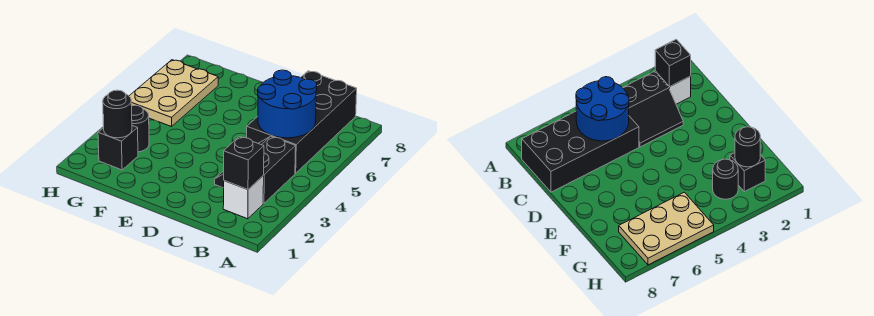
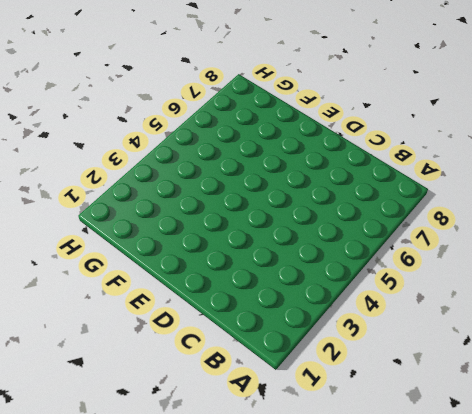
none -> white 1x1 brick [223,176,264,219]
none -> black 2x2 slope [215,136,296,203]

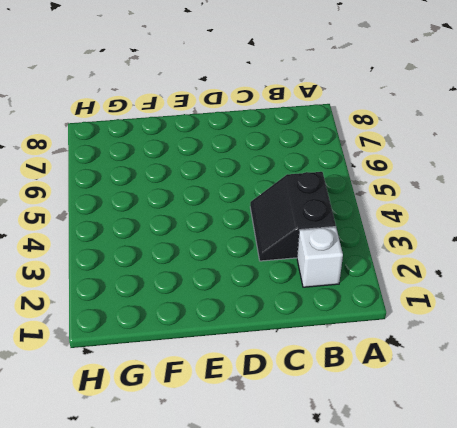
none -> black 2x4 brick [247,71,357,173]
none -> black 1x1 brick [98,126,138,170]

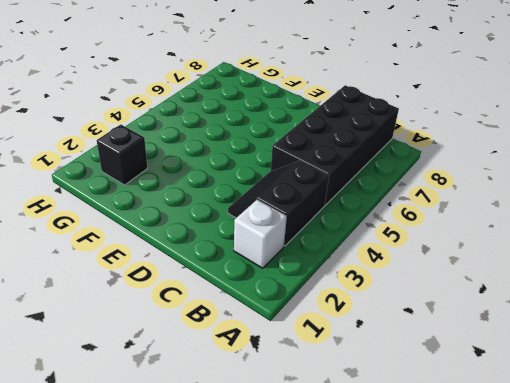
none -> black 1x1 round brick [132,105,149,152]
none -> tan 2x3 plate [129,60,218,127]

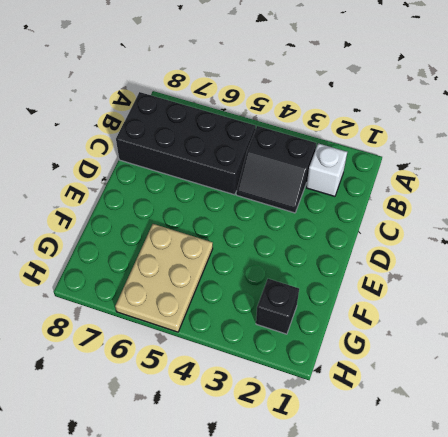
tan 2x3 plate [115,224,213,332] -> tan 2x3 plate turned to [129,60,218,127]
none -> black 1x1 round brick [132,105,149,152]
none -> black 1x1 brick [224,137,264,189]

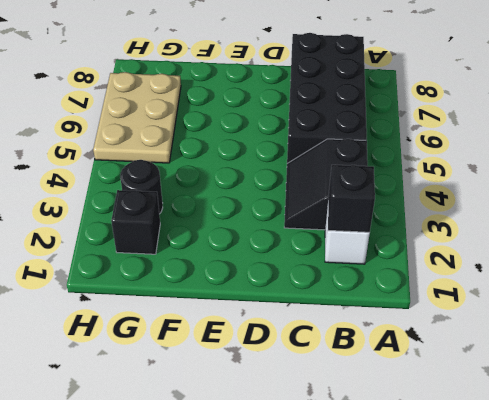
none -> blue 2x2 round brick [258,70,317,138]
none -> black 1x1 round brick [103,90,132,138]

